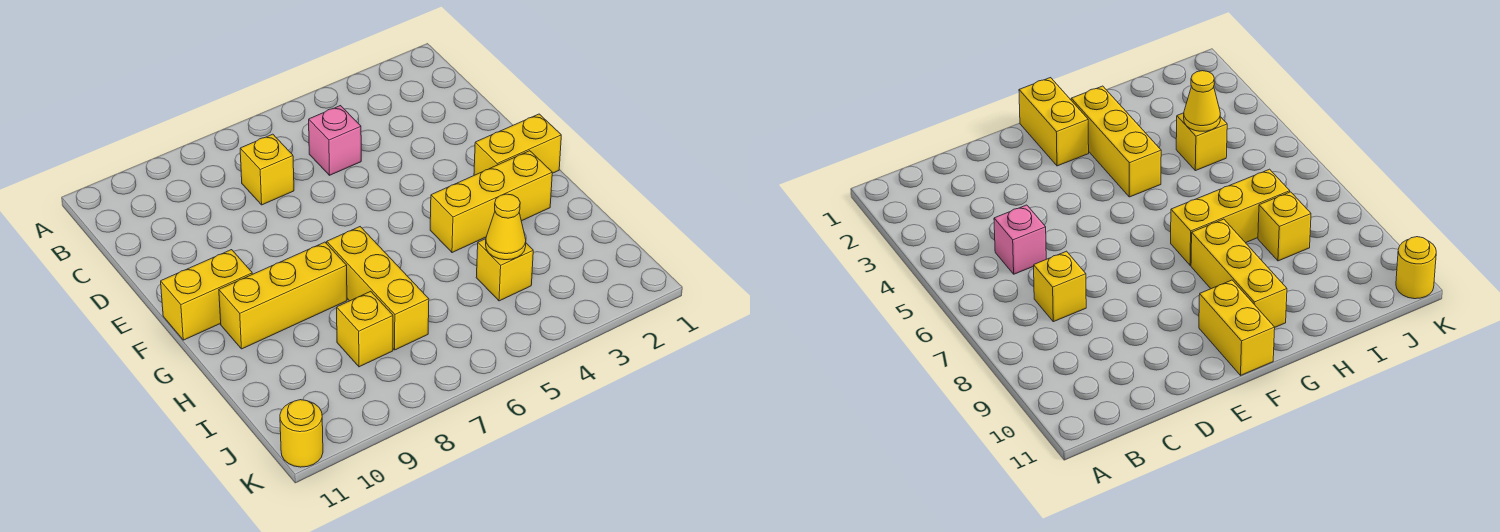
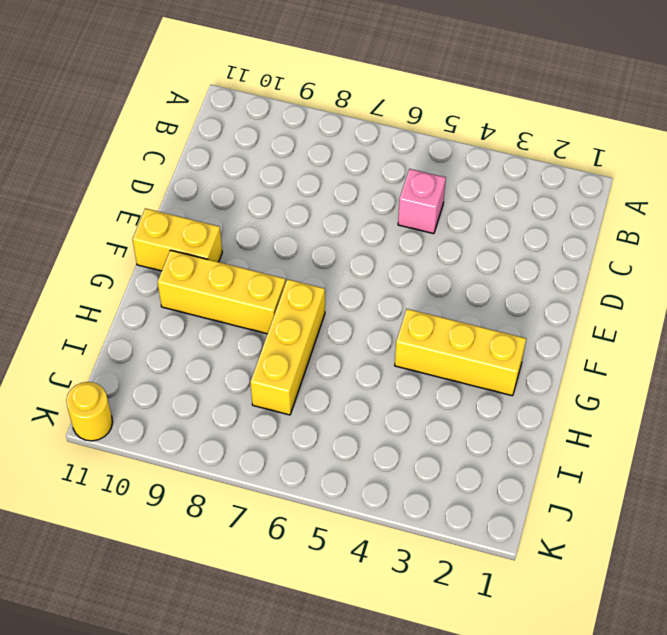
none -> yellow 1x1 brick [240,134,294,205]
none -> yellow 1x2 brick [474,114,561,175]

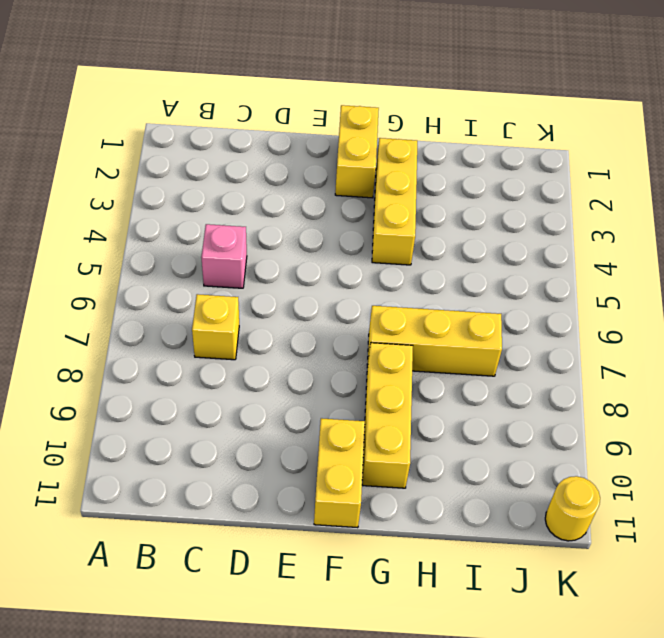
none -> yellow 1x1 brick [476,239,533,301]
none -> yellow 1x1 brick [337,291,393,367]

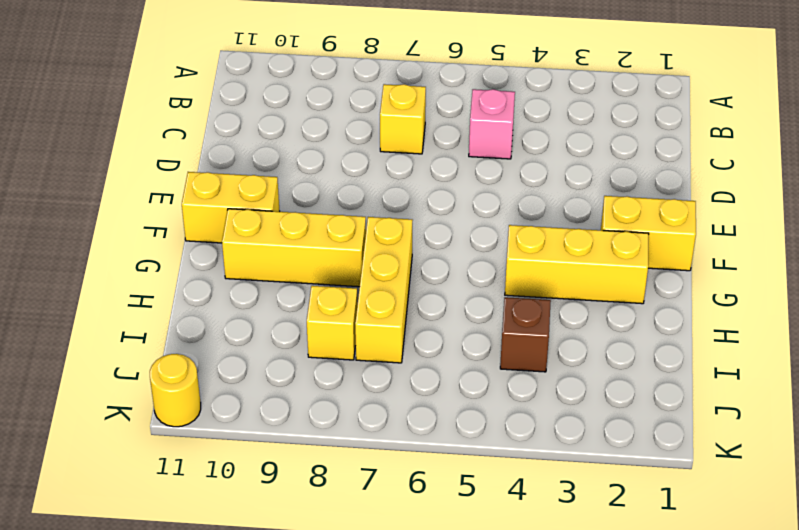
brown 1x1 brick [500,297,551,372] -> yellow 1x1 brick [476,239,533,301]
none -> yellow 1x1 cone [486,194,526,260]

